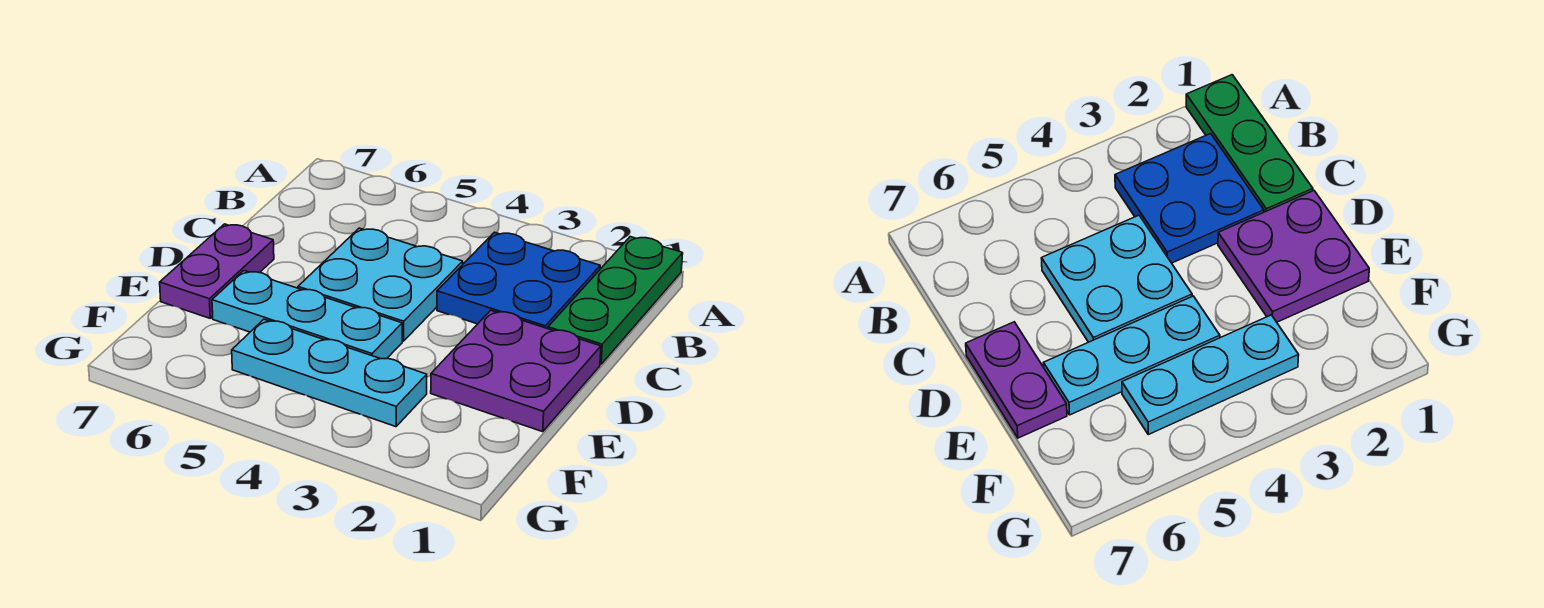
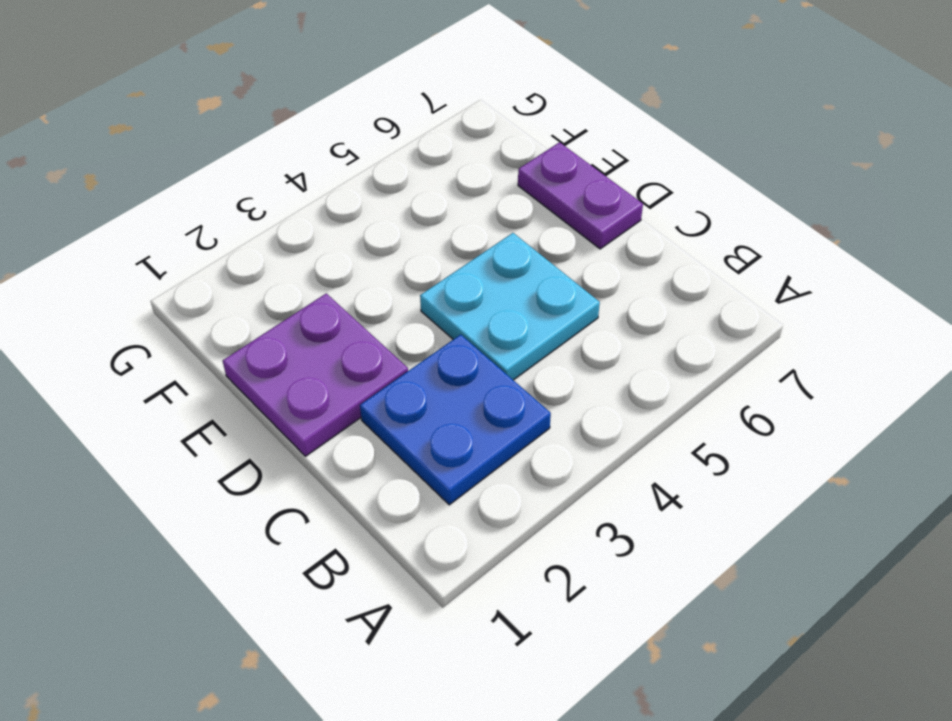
none -> green 1x3 plate [548,237,683,364]
none -> cyan 1x3 plate [212,271,402,359]

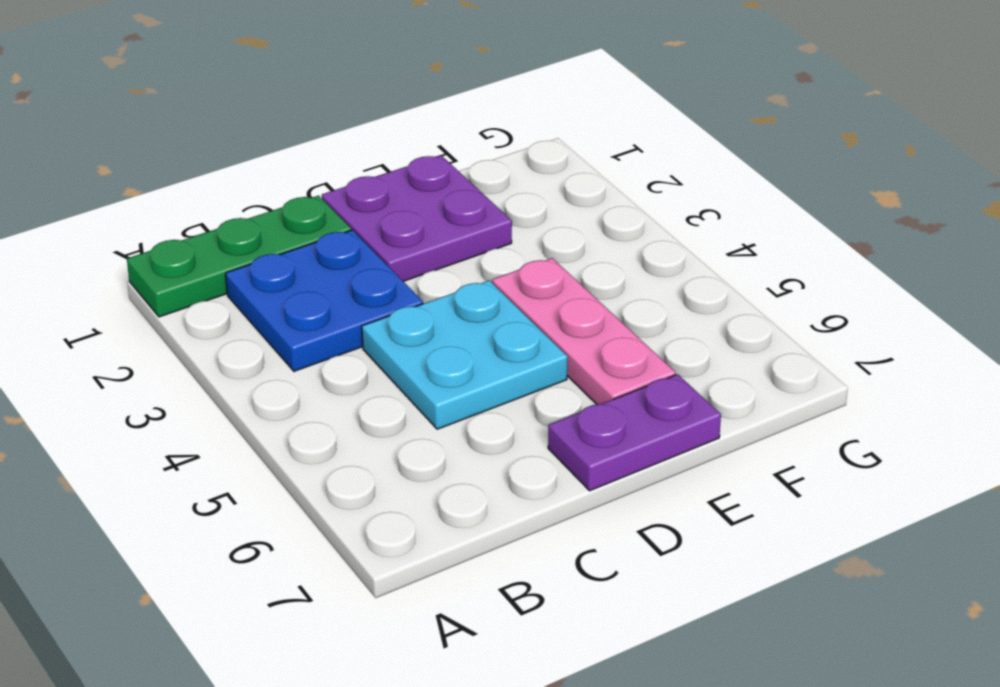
pink 1x3 plate [492,258,676,405] -> cyan 1x3 plate [212,271,402,359]
none -> cyan 1x3 plate [232,319,427,427]

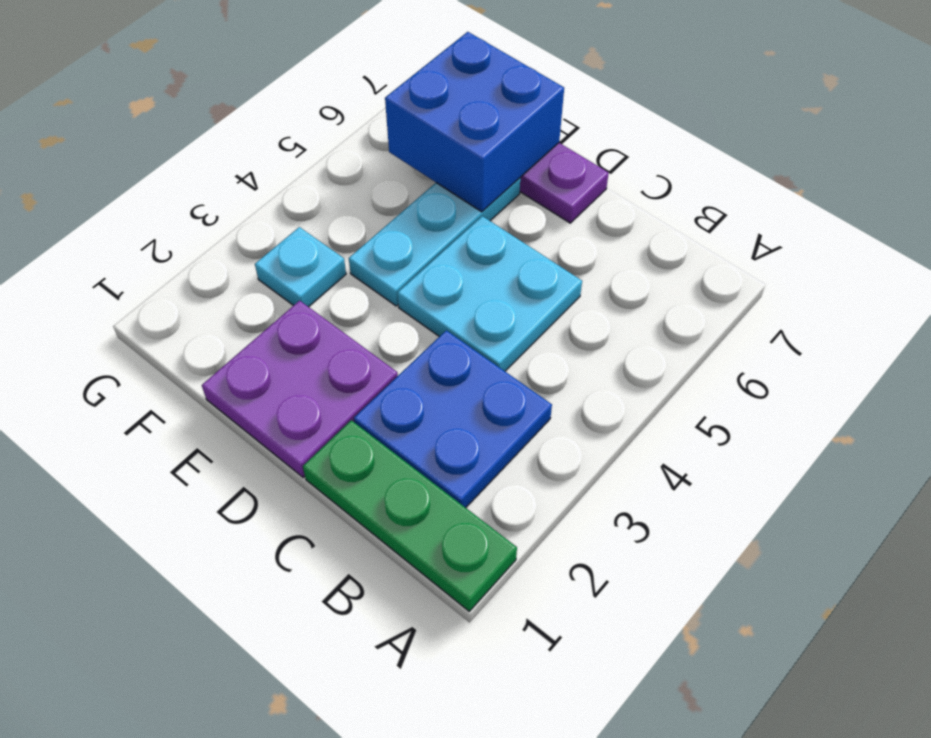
blue 2x2 brick [385,32,564,212] -> none
cyan 1x1 plate [255,227,346,307] -> cyan 1x3 plate [232,319,427,427]

